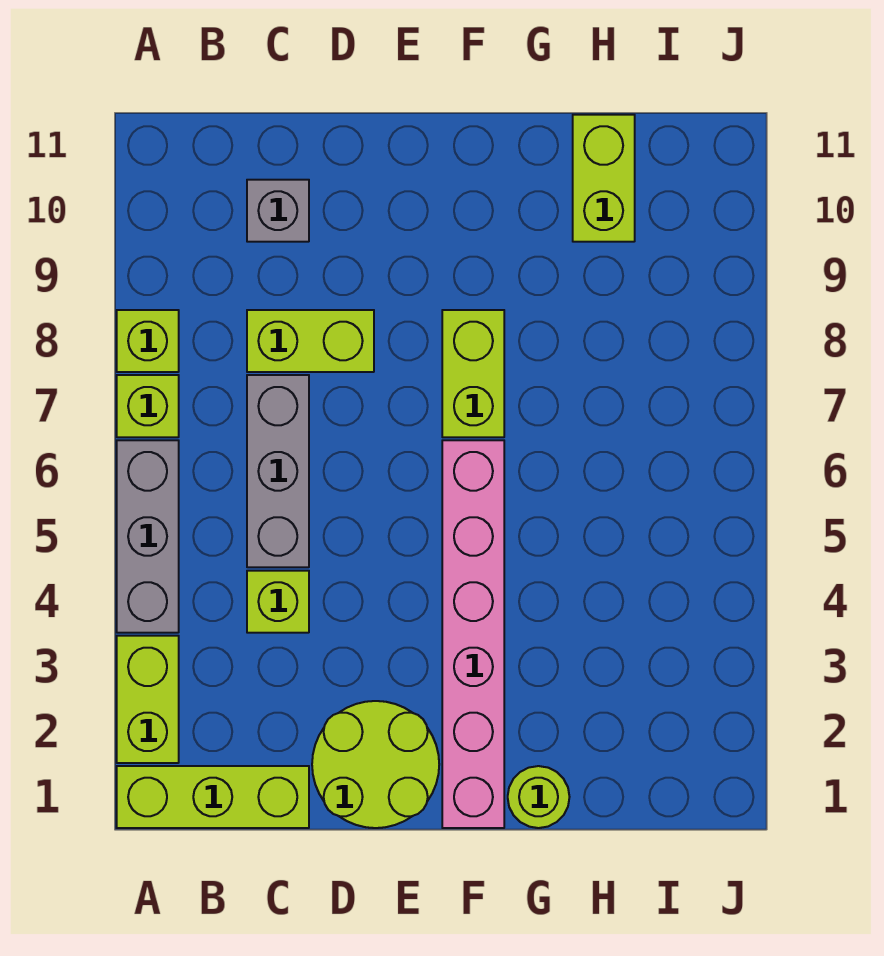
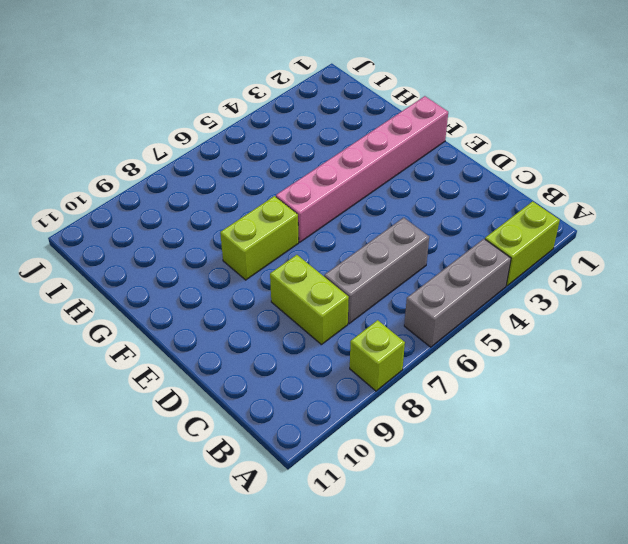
none -> lime 1x3 brick [117,766,309,828]
none -> lime 1x1 brick [117,375,179,437]
none -> lime 1x1 brick [247,571,309,633]

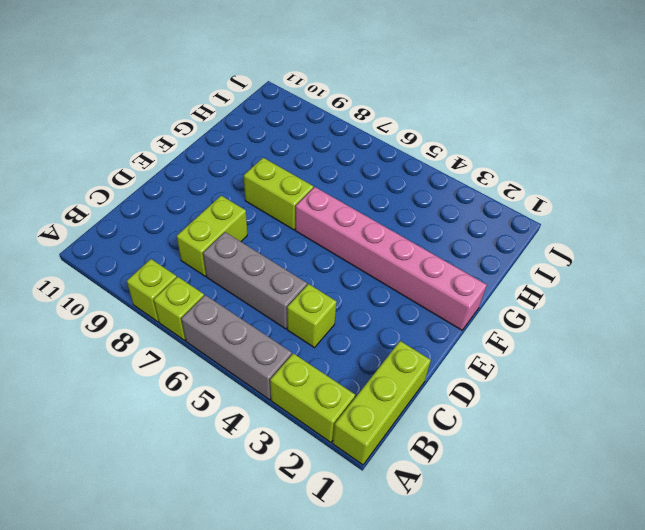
none -> grey 1x1 brick [247,180,309,242]
none -> lime 2x2 round brick [312,701,439,828]
none -> lime 1x1 round brick [508,766,569,828]

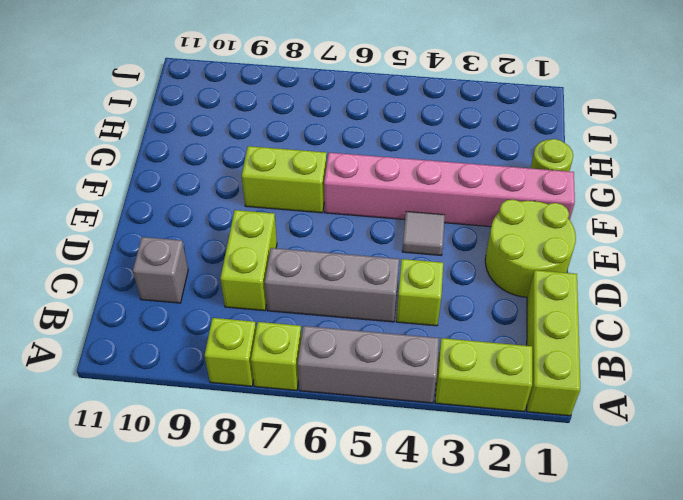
grey 1x1 tile [402,212,445,255] -> none
none -> lime 1x2 brick [573,115,635,242]

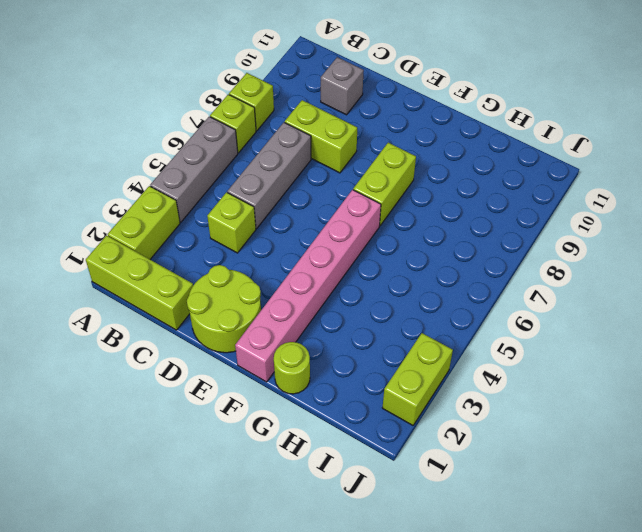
lime 1x2 brick [382,333,453,425] -> lime 1x2 brick moved to [573,115,635,242]

